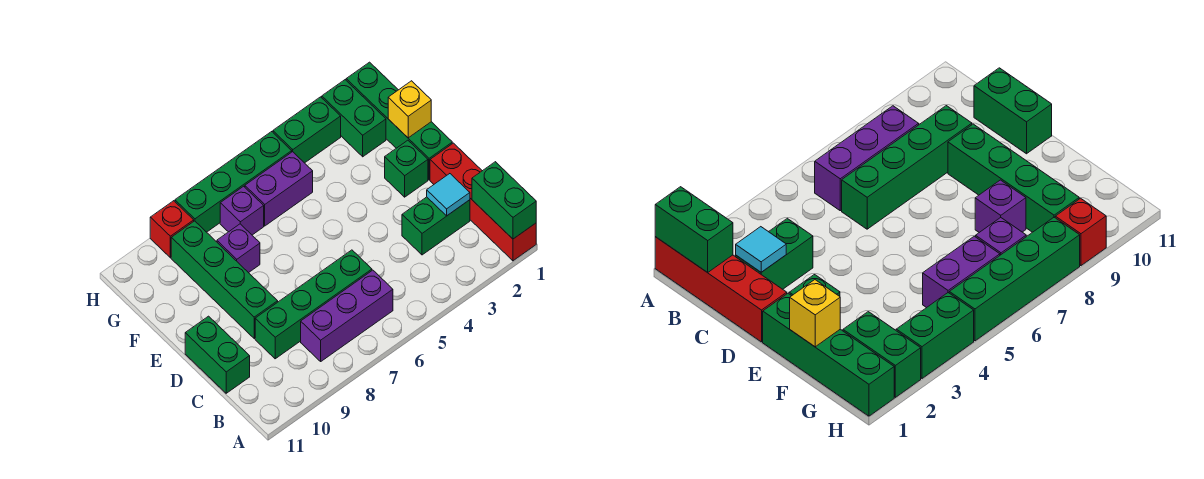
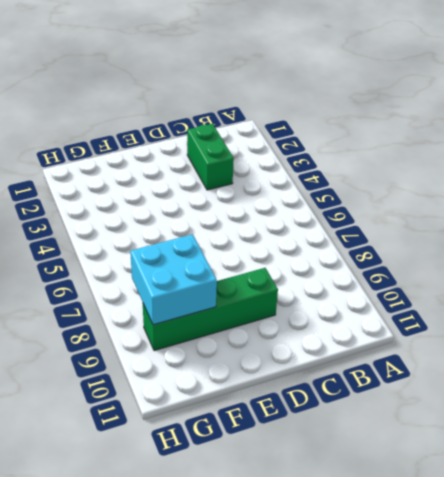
cyan 2x2 brick [130,234,217,325] -> none
none -> red 1x4 brick [430,143,536,261]
none -> purple 1x3 brick [301,270,393,361]
none -> green 1x4 brick [255,250,372,359]

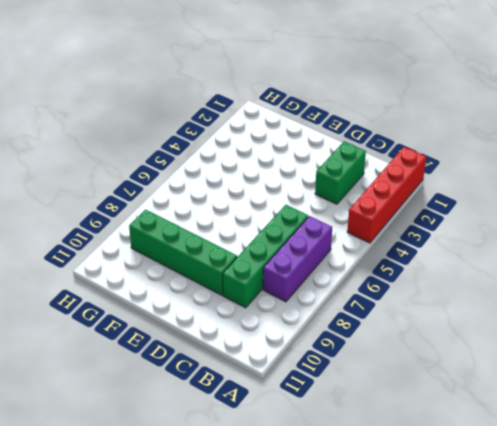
red 1x4 brick [347,147,426,243] -> red 1x4 brick turned to [430,143,536,261]
none -> green 1x2 brick [185,316,250,393]
none -> green 1x4 brick [346,62,452,180]
none -> green 1x1 brick [385,140,428,197]

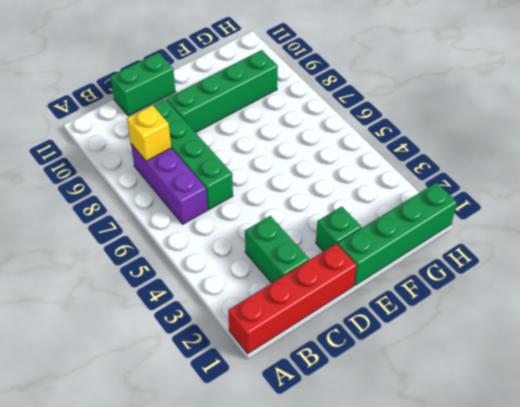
yellow 1x1 brick [127,105,171,161] -> yellow 1x1 brick moved to [388,81,431,138]
none -> purple 1x1 brick [217,224,260,273]
none -> green 1x2 brick [322,80,386,157]
none -> purple 1x2 brick [245,152,313,226]

